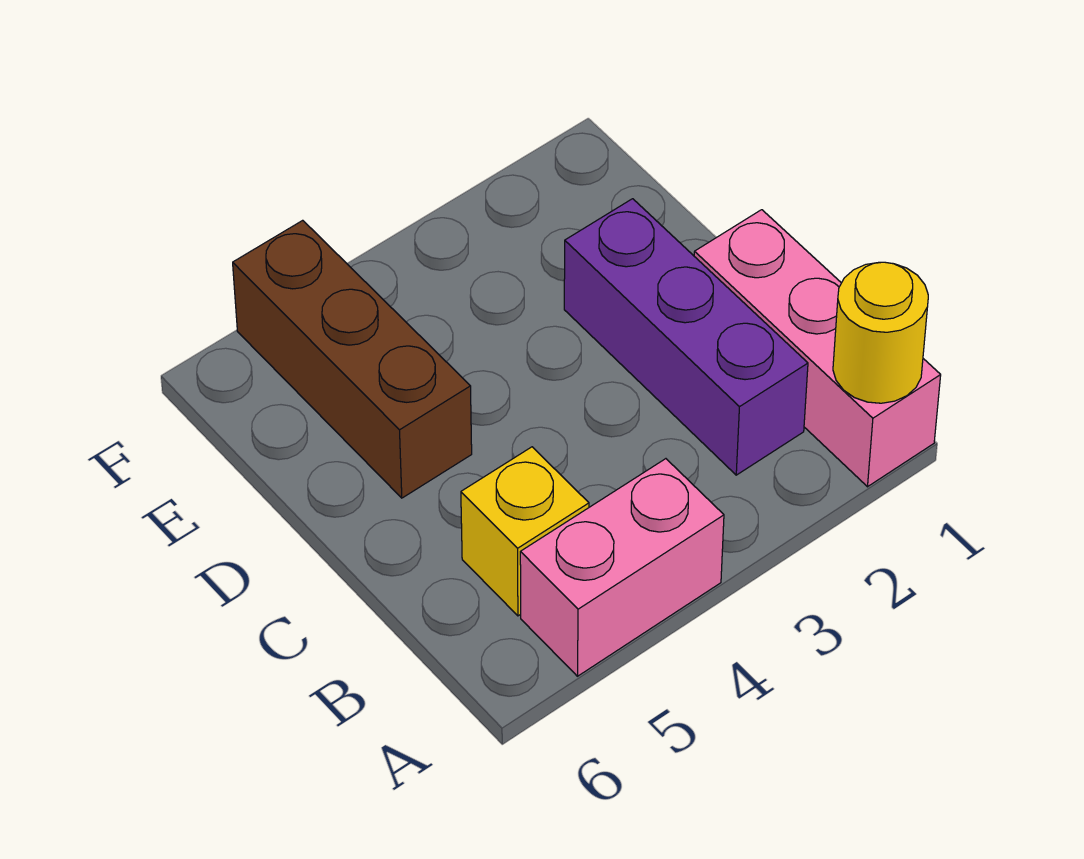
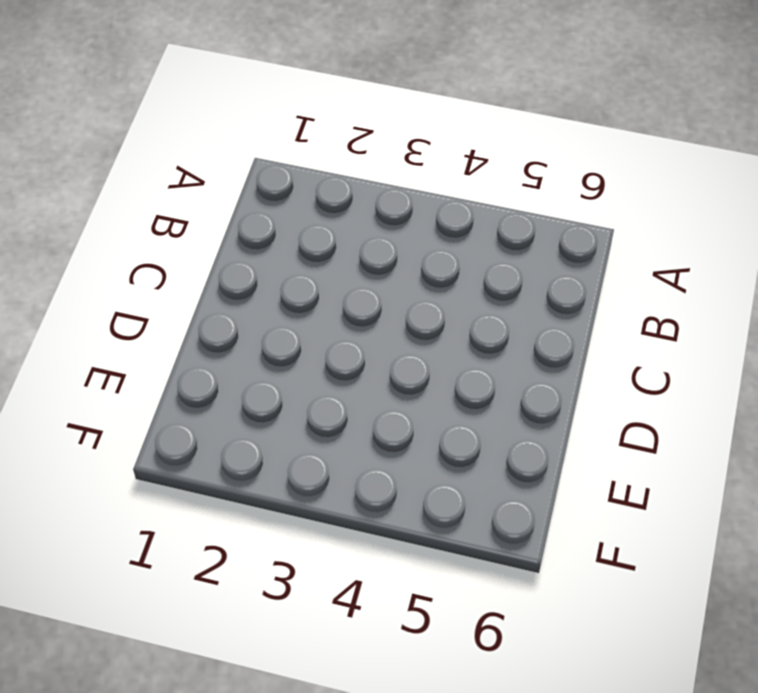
none -> pink 1x3 brick [694,210,941,487]
none -> pink 1x2 brick [520,459,724,676]

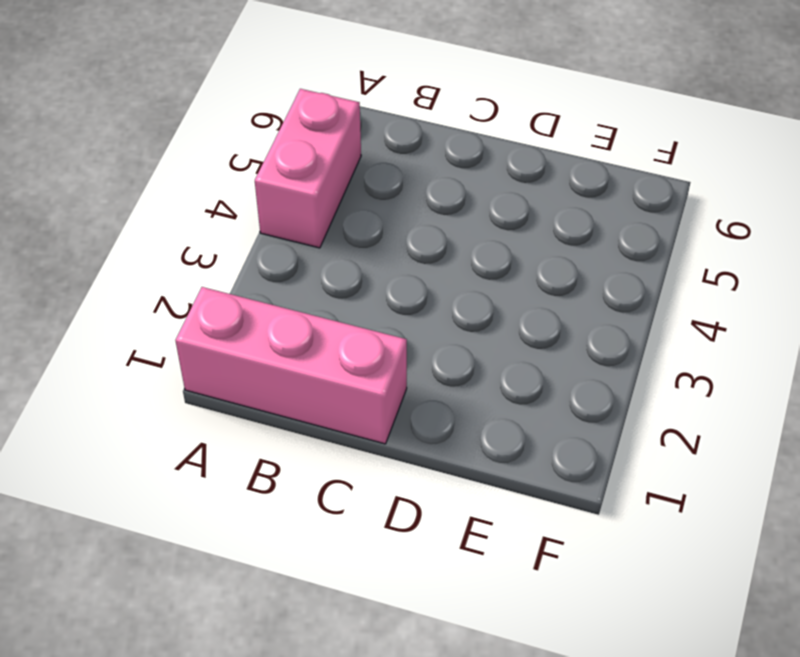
none -> purple 1x3 brick [564,199,808,475]
none -> yellow 1x1 brick [461,447,589,616]

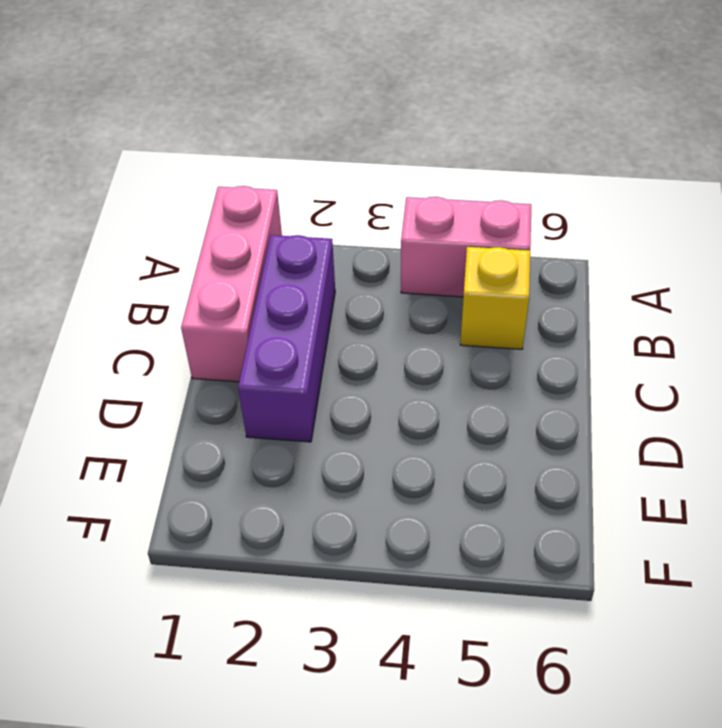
none -> brown 1x3 brick [233,220,472,498]
none -> yellow 1x1 round brick [833,262,928,403]

